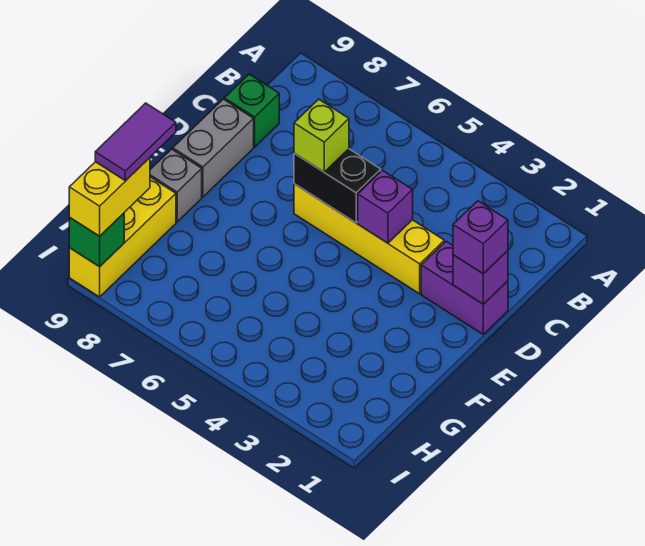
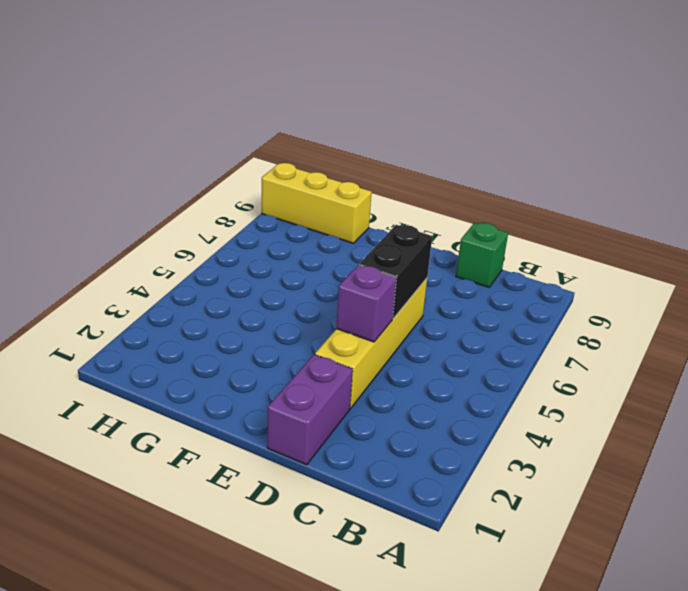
none -> grey 1x2 brick [173,99,254,197]
none -> grey 1x1 brick [150,149,202,222]
none -> purple 1x1 brick [453,251,508,304]

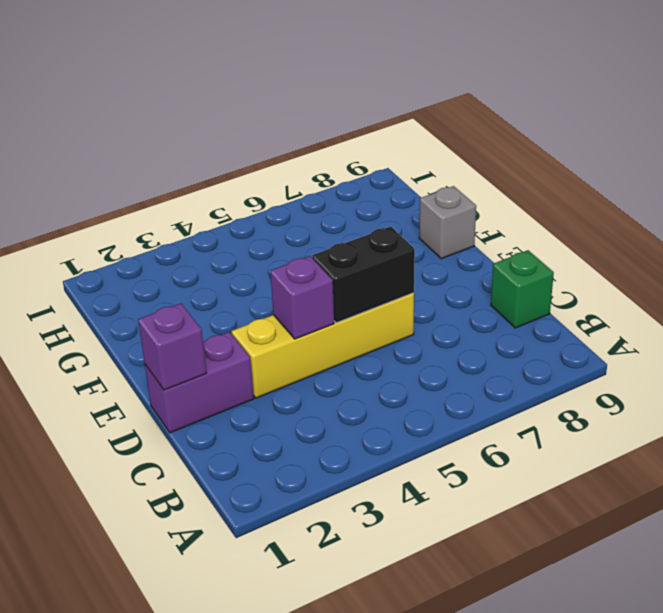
none -> grey 1x2 brick [173,99,254,197]
none -> yellow 1x3 brick [69,177,176,297]
none -> green 1x1 brick [69,213,124,267]

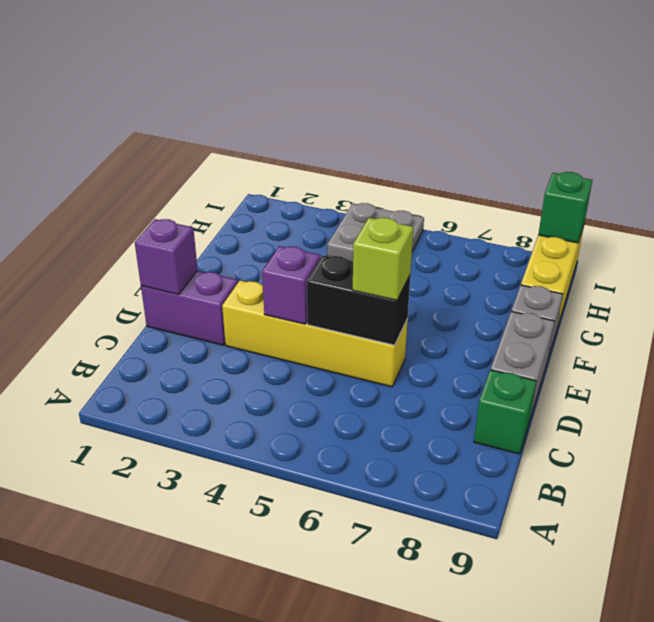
grey 2x2 plate [327,203,424,262] -> none
none -> purple 1x1 brick [453,201,508,274]
none -> yellow 1x2 brick [69,158,150,236]
none -> purple 1x2 tile [95,103,176,181]

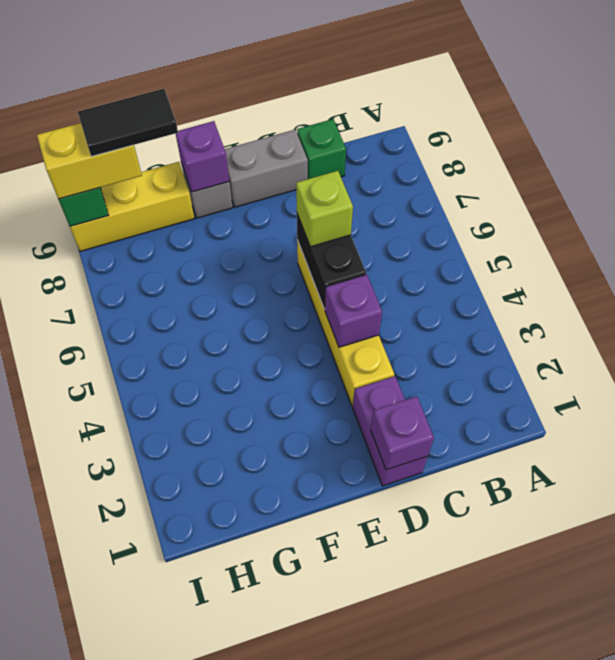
purple 1x1 brick [176,121,229,192] -> purple 1x1 brick moved to [453,201,508,274]
black 1x2 tile [78,89,178,156] -> purple 1x2 tile [95,103,176,181]

